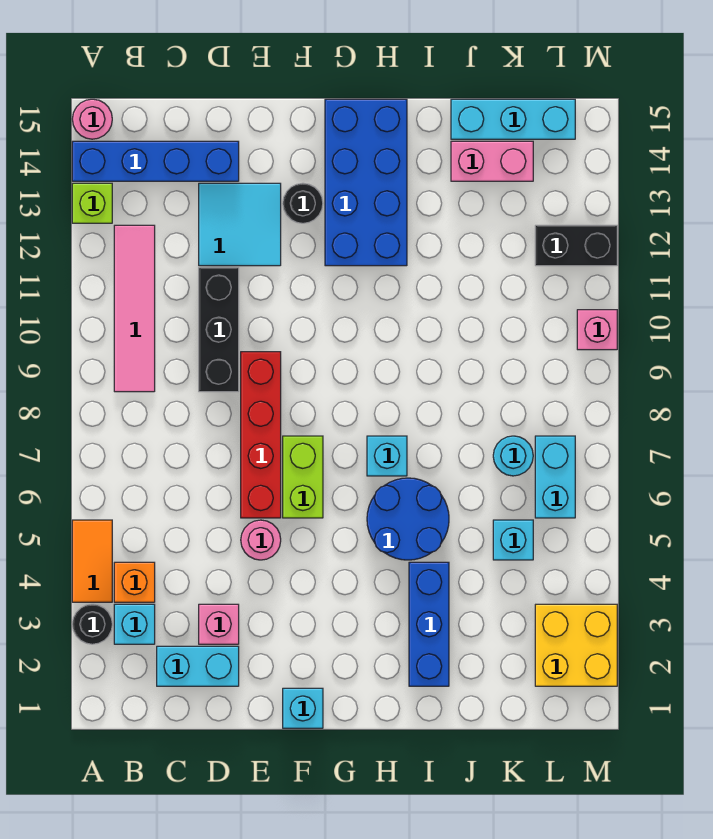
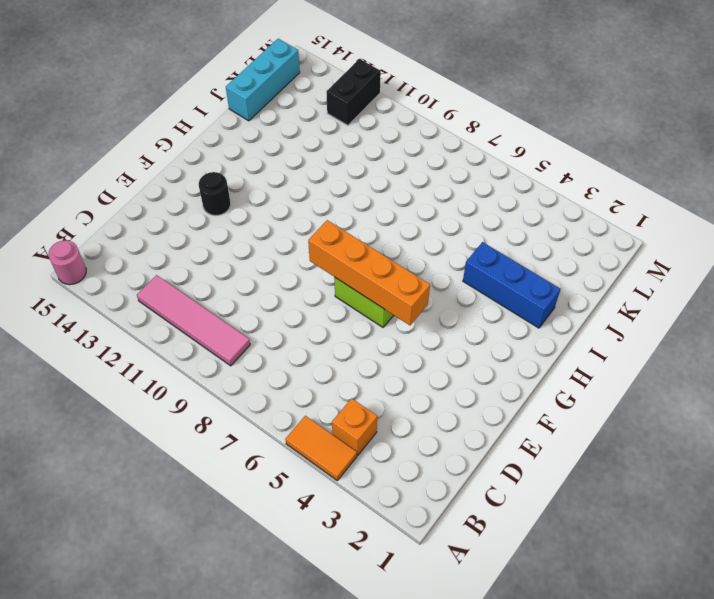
orange 1x4 brick [308,220,430,325] -> none
none -> black 1x1 round brick [72,604,112,644]
none -> lime 1x1 brick [72,183,112,223]
none -> blue 1x4 brick [72,141,239,181]

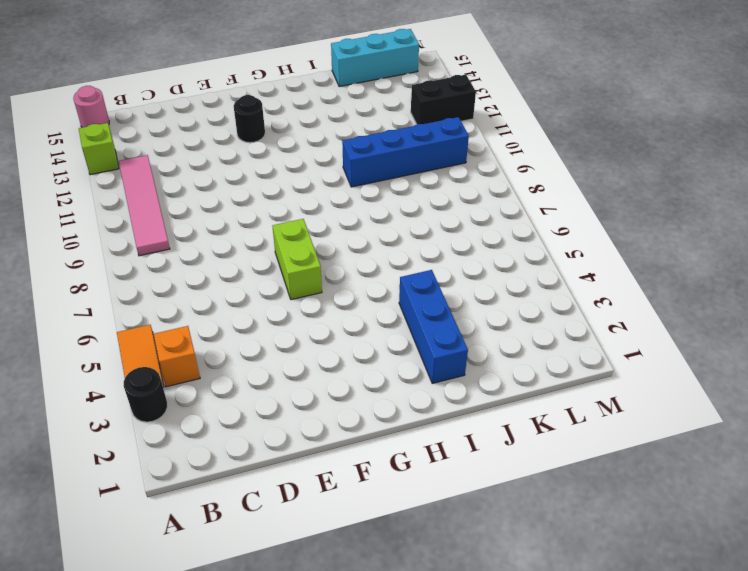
blue 1x4 brick [342,117,469,187] -> blue 1x4 brick moved to [72,141,239,181]
none -> cyan 1x1 brick [114,604,155,644]
none -> cyan 1x2 brick [157,646,239,686]
none -> pink 1x1 brick [199,604,239,644]

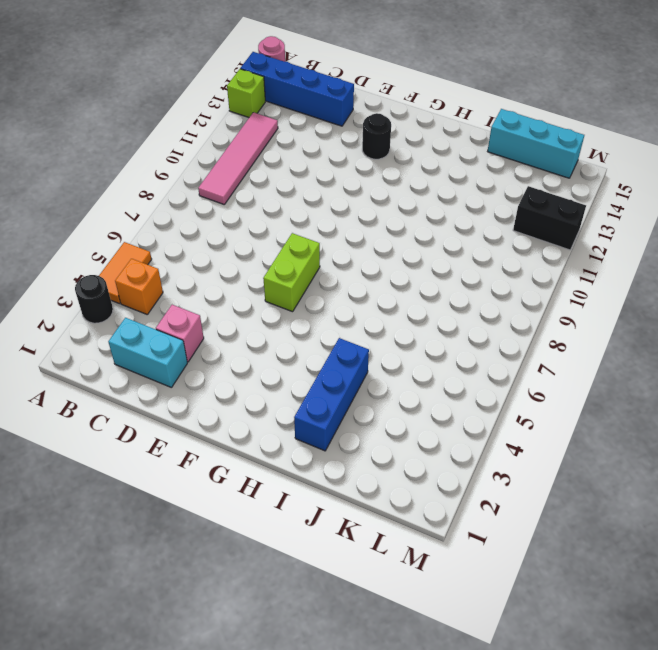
none -> cyan 1x1 brick [114,604,155,644]
none -> black 1x3 brick [199,268,239,392]
none -> cyan 2x2 tile [199,183,281,266]

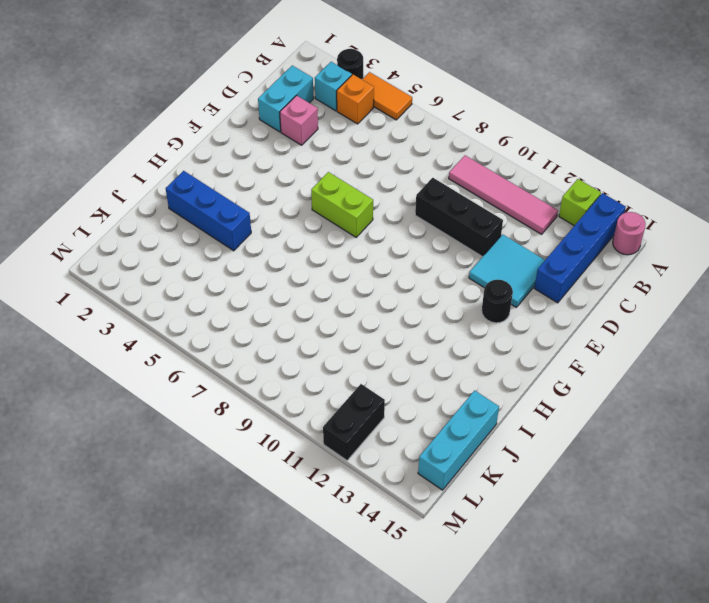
none -> pink 1x1 round brick [241,520,281,560]
none -> red 1x4 brick [241,352,281,518]
none -> cyan 1x1 brick [283,688,323,728]

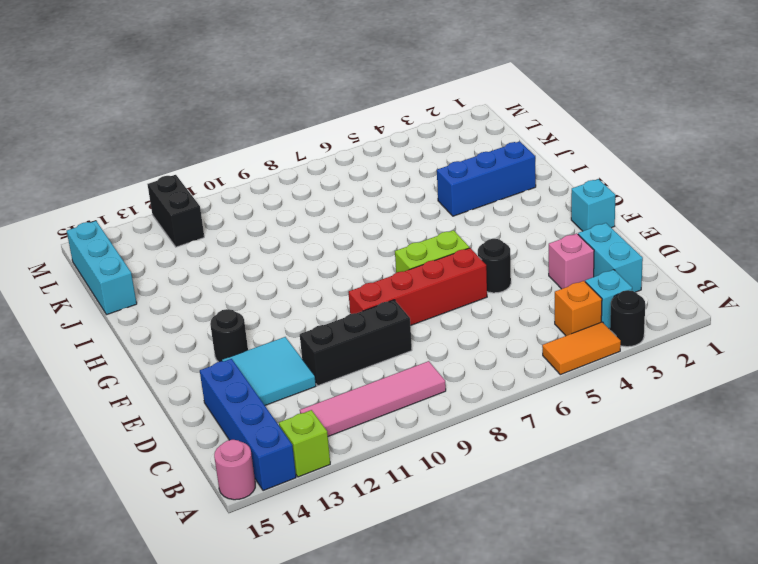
black 1x1 round brick [478,239,511,293] -> pink 1x1 round brick [241,520,281,560]
none -> blue 2x4 brick [325,99,407,266]
none -> blue 2x2 round brick [367,478,449,560]
none -> cyan 1x1 brick [367,436,407,476]

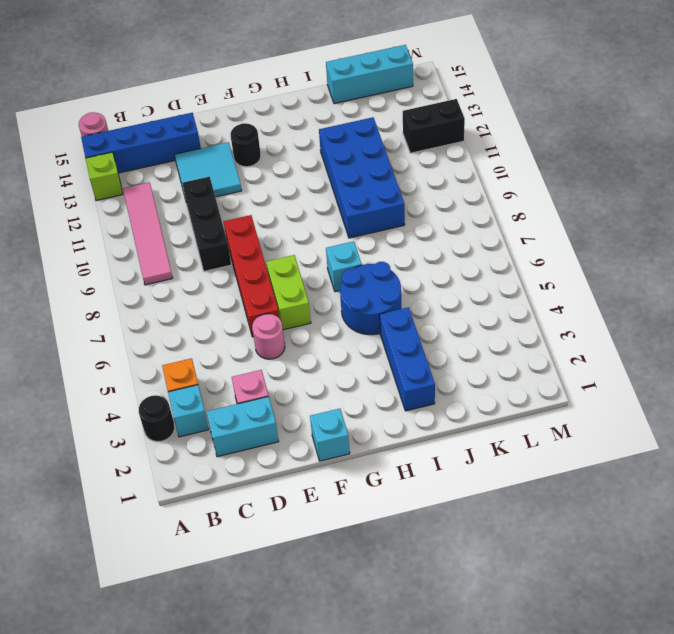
blue 2x4 brick [319,117,405,238] -> blue 2x4 brick moved to [325,99,407,266]
none -> orange 1x2 tile [72,520,112,602]
none -> pink 1x2 brick [451,141,533,181]
none -> cyan 1x1 brick [493,520,533,560]

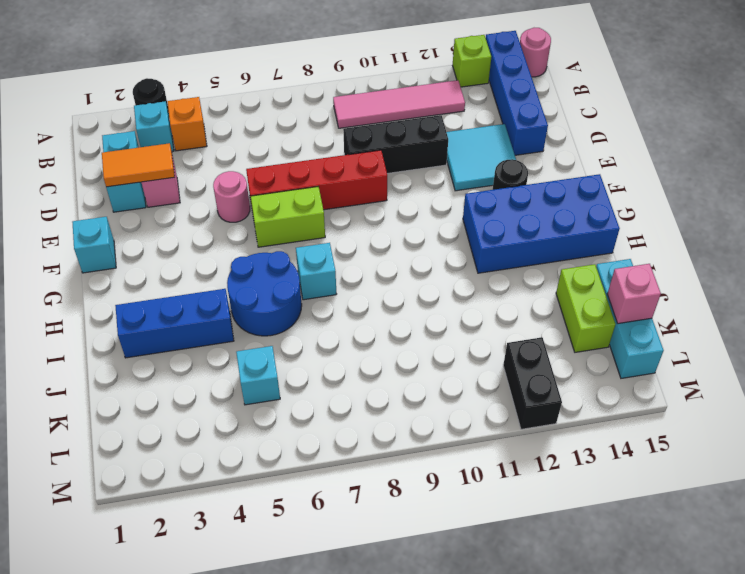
orange 1x2 tile [102,143,175,187] -> orange 1x2 tile moved to [72,520,112,602]
lime 1x2 brick [556,264,615,352] -> pink 1x2 brick [451,141,533,181]
pink 1x1 brick [607,264,661,324] -> pink 1x1 brick moved to [577,310,617,350]
none -> cyan 1x1 round brick [493,436,533,476]
none -> yellow 2x2 brick [535,604,617,686]
none -> cyan 1x2 brick [535,436,575,518]

